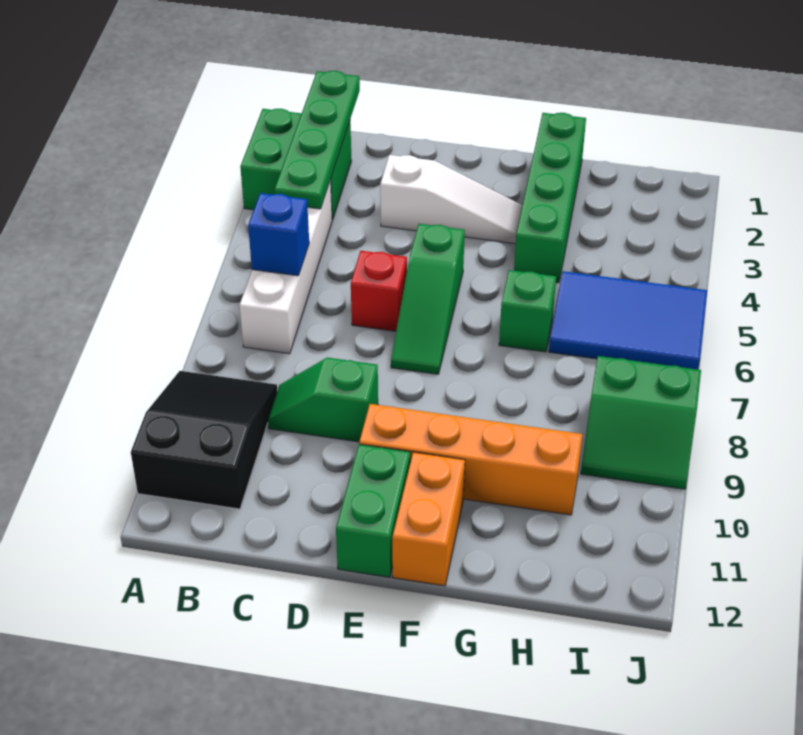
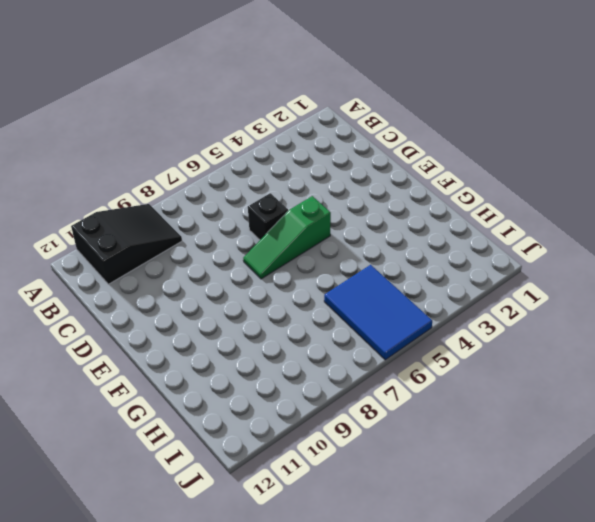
black 1x1 brick [248,193,288,240] -> red 1x1 brick [351,251,407,331]
none -> green 2x2 brick [240,109,351,220]
none -> white 1x4 brick [239,180,332,354]
none -> green 1x2 slope [268,358,378,442]

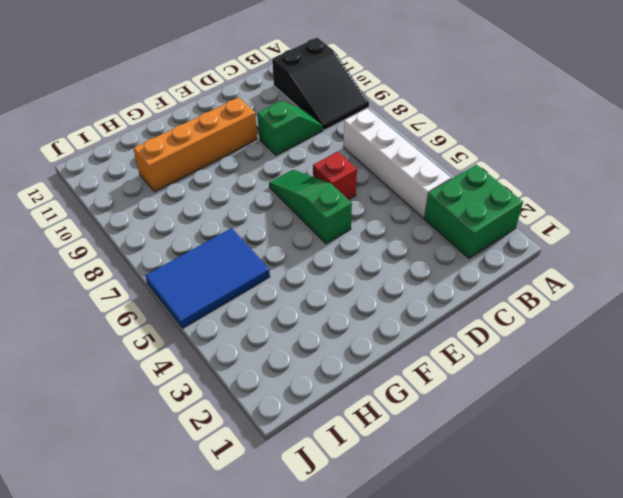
none -> white 1x3 slope [380,155,523,244]
none -> green 1x2 brick [336,444,410,577]
none -> orange 1x2 brick [392,452,465,586]

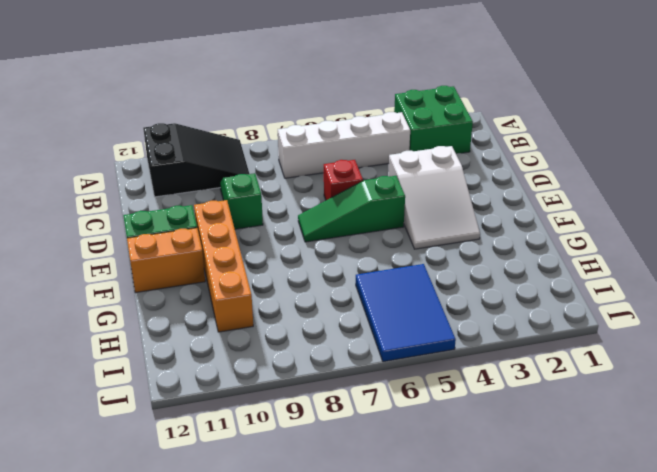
white 2x3 slope [388,146,480,249] -> white 1x3 slope [380,155,523,244]
none -> green 1x4 brick [514,113,586,283]
none -> green 1x1 brick [499,270,556,352]
none -> green 2x2 slope [581,356,701,489]

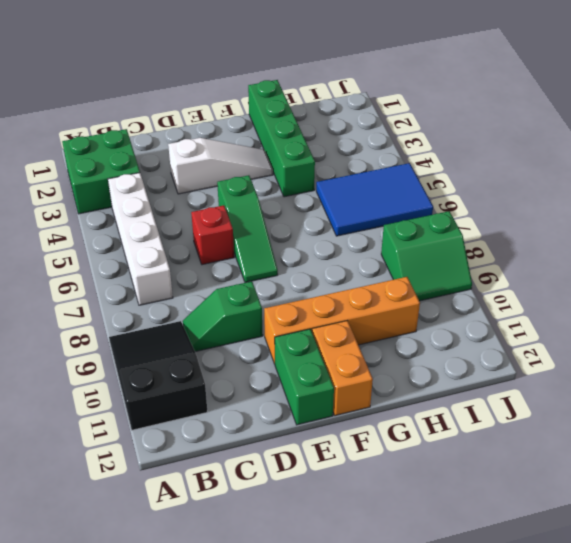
none -> green 1x1 brick [499,270,556,352]
none -> green 1x4 plate [275,71,360,209]
none -> blue 1x1 brick [248,193,309,276]

